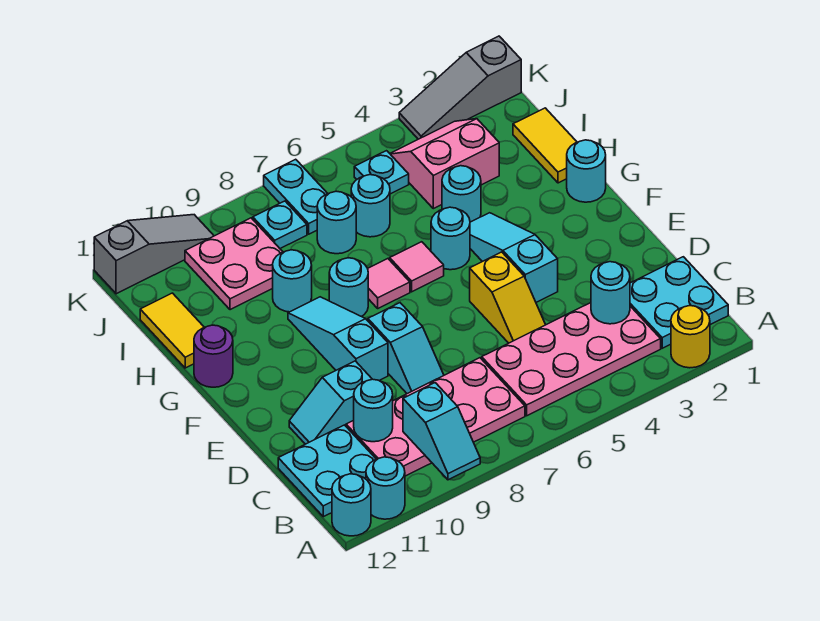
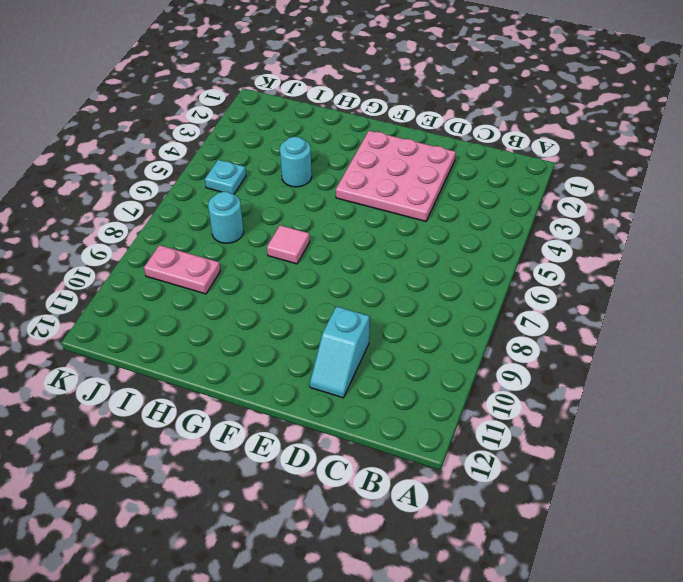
pink 3x3 plate [336,131,456,221] -> cyan 1x3 slope [470,213,558,302]
pink 1x2 plate [144,245,220,294] -> pink 2x2 plate [185,218,283,310]
none -> yellow 1x1 round brick [671,306,710,368]
none -> cyan 1x1 round brick [366,457,405,519]
none -> cyan 1x1 round brick [332,474,371,536]
none -> cyan 2x2 plate [630,257,728,348]

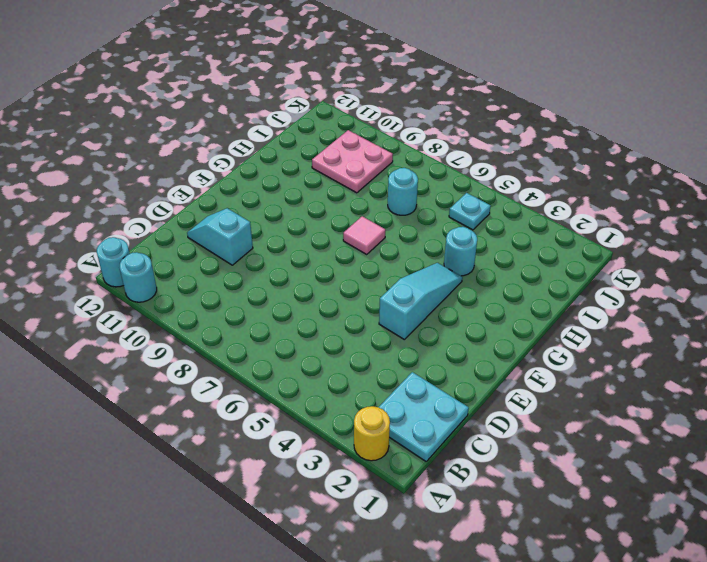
none -> pink 2x4 plate [482,303,661,416]
none -> pink 2x4 plate [346,358,525,476]
none -> cyan 2x2 plate [278,425,376,517]
none -> yellow 1x2 slope [470,252,545,343]

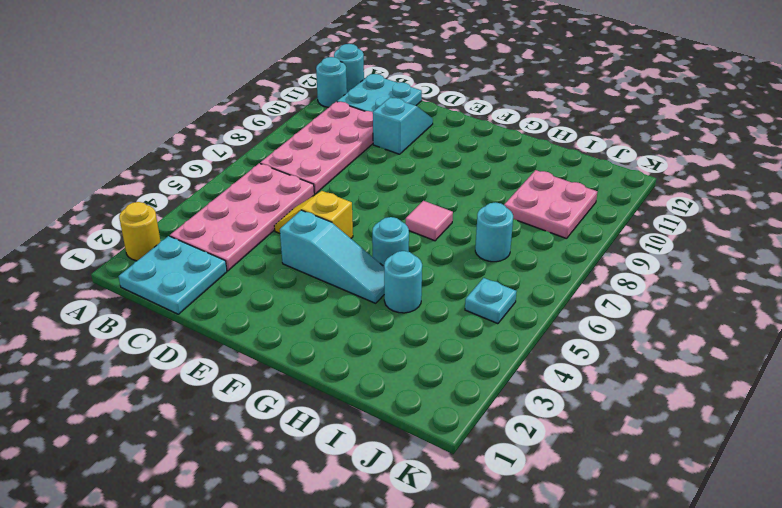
none -> cyan 1x2 slope [368,303,444,394]
none -> cyan 1x3 slope [288,297,388,380]
none -> cyan 1x1 round brick [567,140,606,202]
none -> pink 1x1 tile [390,242,444,292]

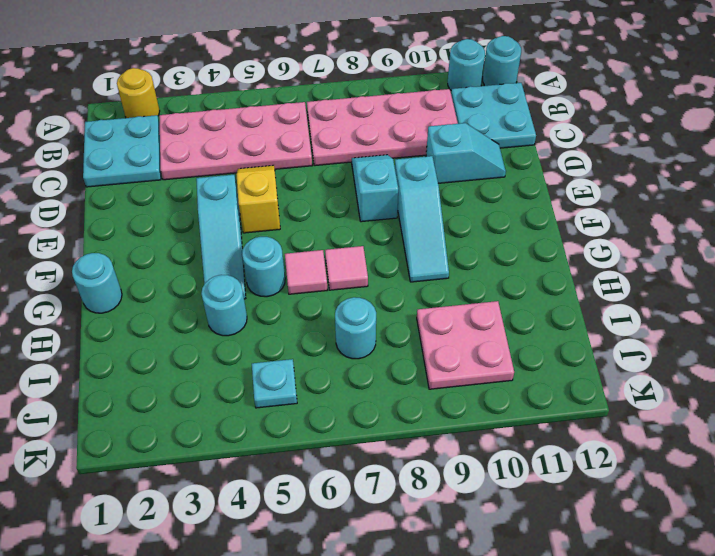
none -> cyan 1x1 round brick [329,258,368,317]
none -> purple 1x1 round brick [194,325,233,387]
none -> yellow 1x2 tile [513,108,577,183]
none -> cyan 1x1 round brick [273,250,312,312]

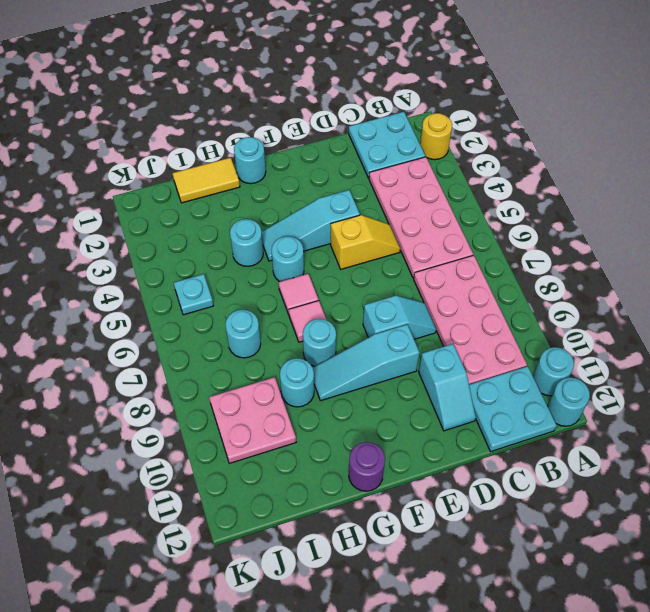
none -> yellow 1x2 tile [140,293,204,368]
none -> pink 2x2 slope [390,119,499,209]
none -> cyan 1x1 round brick [351,175,390,237]
none -> cyan 1x2 plate [264,159,328,234]

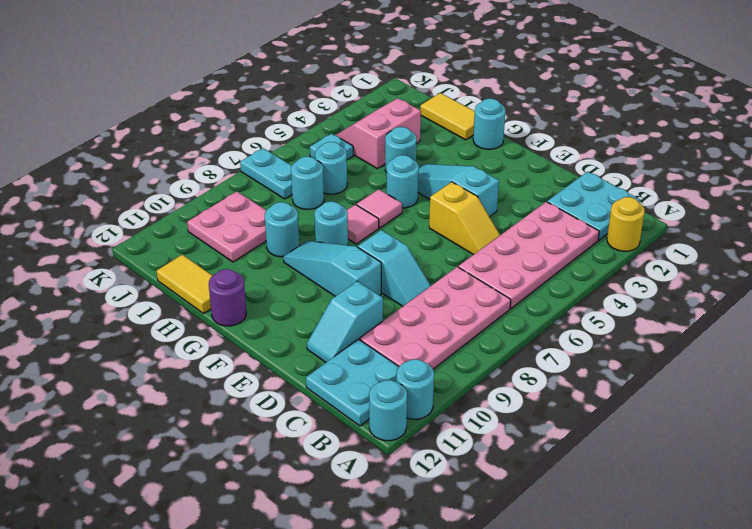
none -> cyan 1x1 plate [253,201,307,248]
none -> grey 1x3 slope [399,36,521,139]
none -> grey 1x3 slope [94,215,214,294]
none -> cyan 1x2 slope [403,383,480,480]

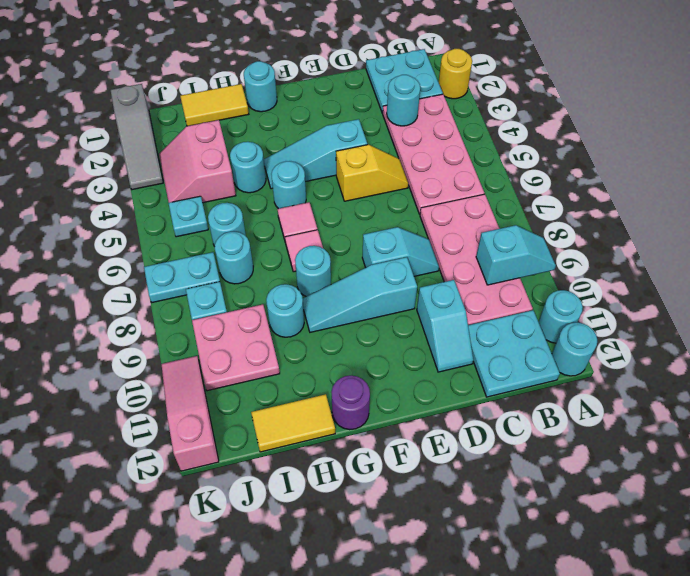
pink 1x3 slope [161,356,219,471] -> grey 1x3 slope [94,215,214,294]
none -> cyan 1x1 round brick [354,379,393,442]

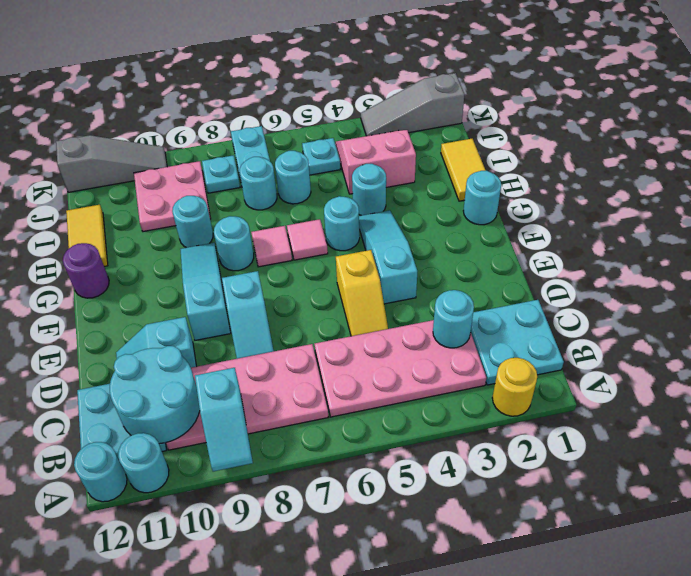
cyan 2x2 round brick [110,346,200,444] -> cyan 1x1 round brick [354,379,393,442]

